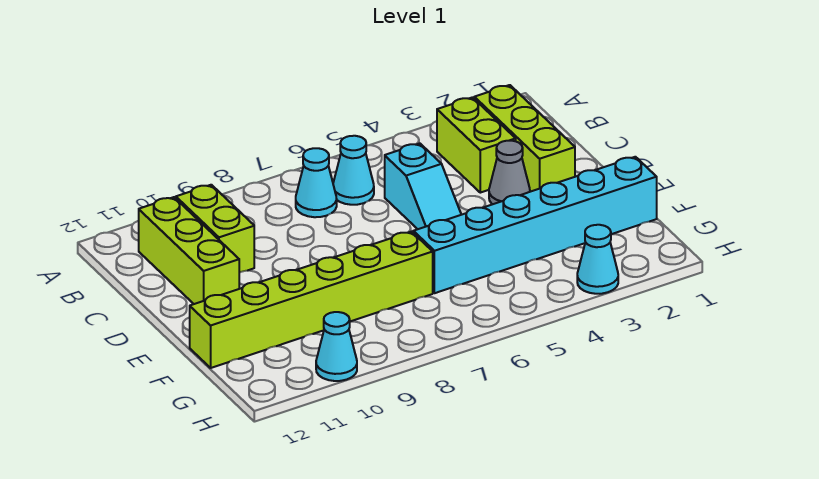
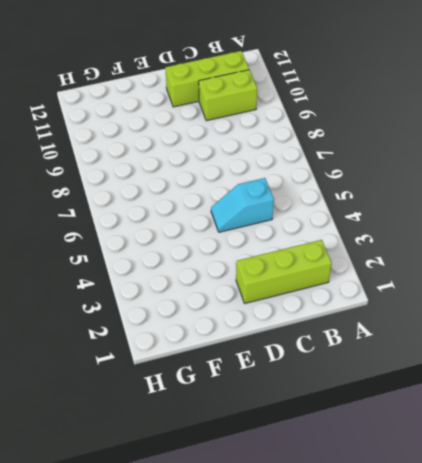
none -> lime 1x2 brick [437,97,516,193]
none -> cyan 1x1 cone [333,136,374,205]
none -> cyan 1x1 cone [296,148,337,217]

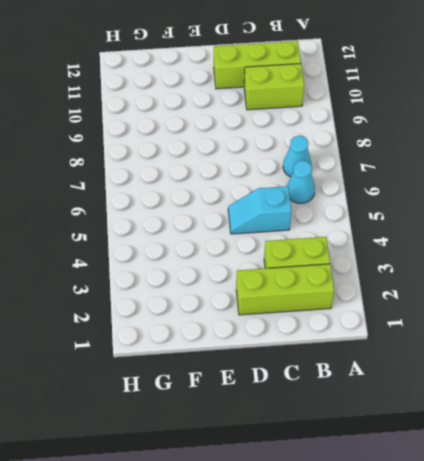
none -> grey 1x1 cone [489,141,530,204]
none -> cyan 1x6 brick [413,157,657,293]
none -> lime 1x6 brick [190,232,433,368]

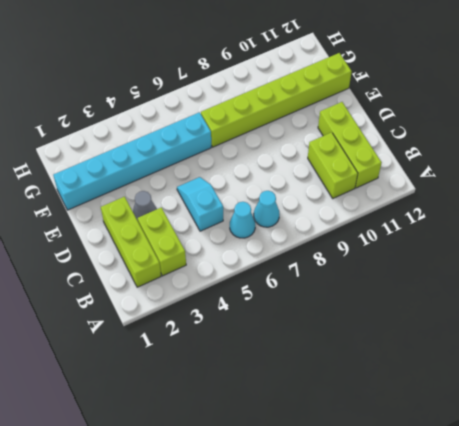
none -> cyan 1x1 cone [577,225,618,294]
none -> cyan 1x1 cone [316,312,357,381]

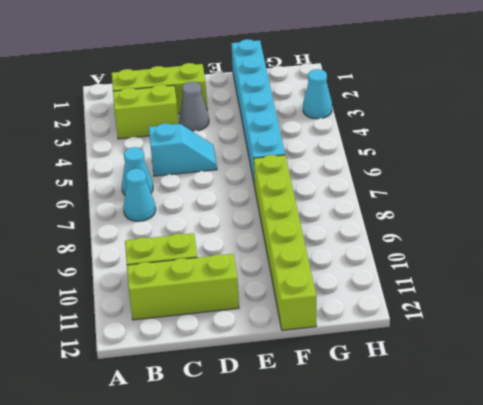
none -> cyan 1x1 cone [316,312,357,381]

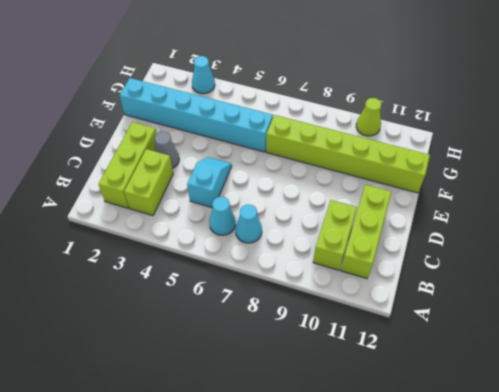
lime 1x1 cone [356,98,381,136] -> cyan 1x1 cone [316,312,357,381]

